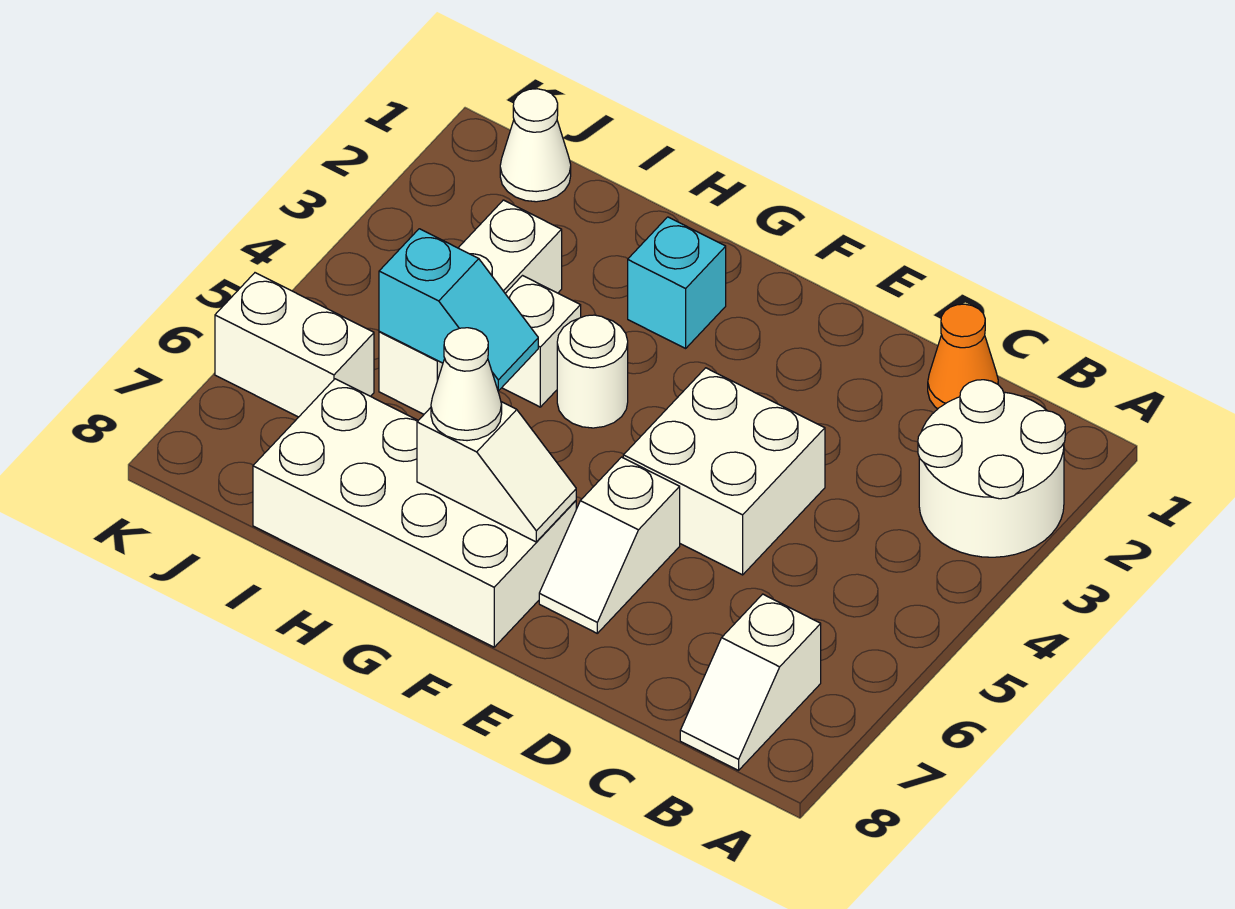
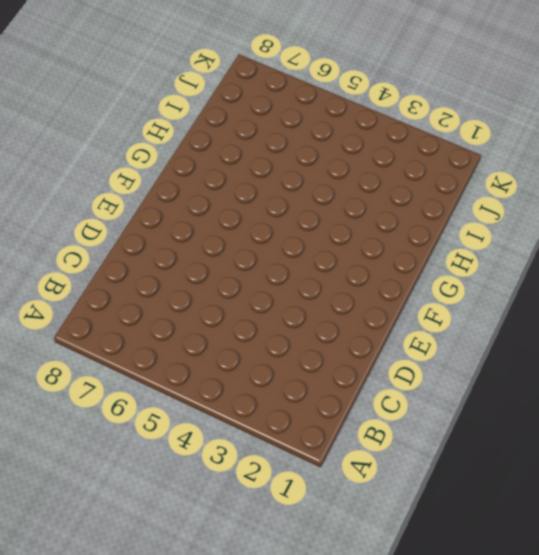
none -> white 2x2 round brick [918,380,1065,557]
none -> white 1x2 slope [680,594,821,770]
none -> orange 1x1 cone [928,304,998,409]

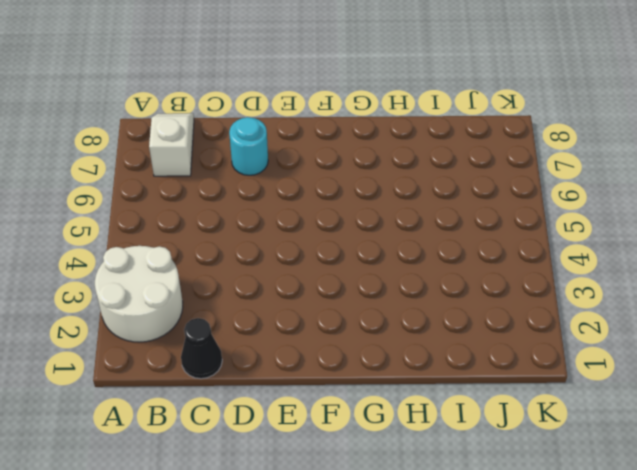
black 1x1 cone [181,318,222,379] -> orange 1x1 cone [928,304,998,409]
cyan 1x1 round brick [229,117,268,175] -> none
none -> white 2x2 brick [623,368,825,575]
none -> white 1x2 slope [539,457,680,633]
none -> white 2x4 brick [253,379,576,647]

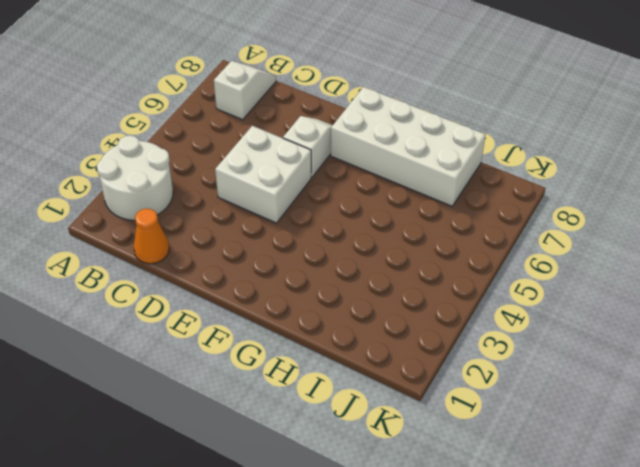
none -> cyan 1x1 brick [628,217,726,348]
none -> white 1x1 round brick [557,315,628,428]
none -> white 1x1 brick [502,276,581,407]

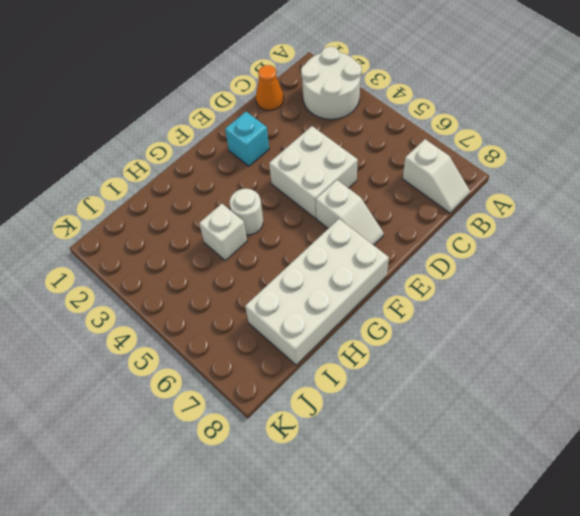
cyan 1x1 brick [225,112,269,166] -> cyan 1x1 brick moved to [628,217,726,348]
none -> white 1x3 brick [379,200,562,414]
none -> white 1x1 cone [500,89,571,202]
none -> white 1x2 brick [215,273,374,417]

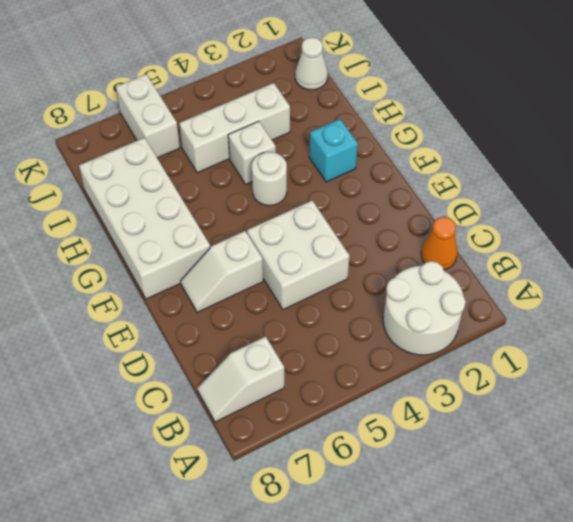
none -> white 1x2 slope [417,402,576,542]
none -> cyan 1x2 slope [379,229,538,391]
none -> white 1x1 cone [431,328,502,441]

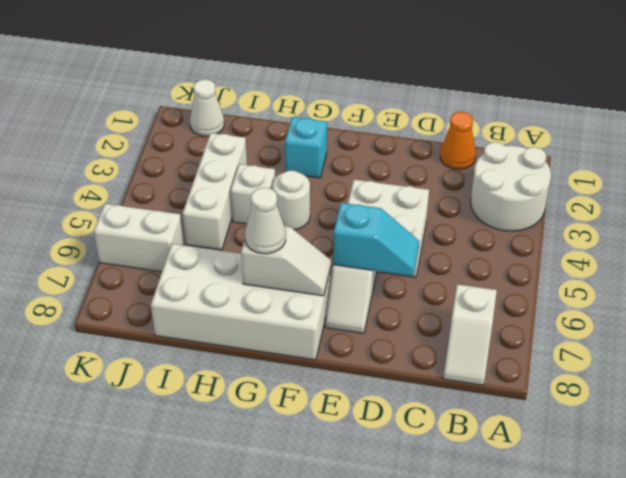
cyan 1x2 slope [333,203,419,276] -> cyan 1x2 slope moved to [379,229,538,391]

